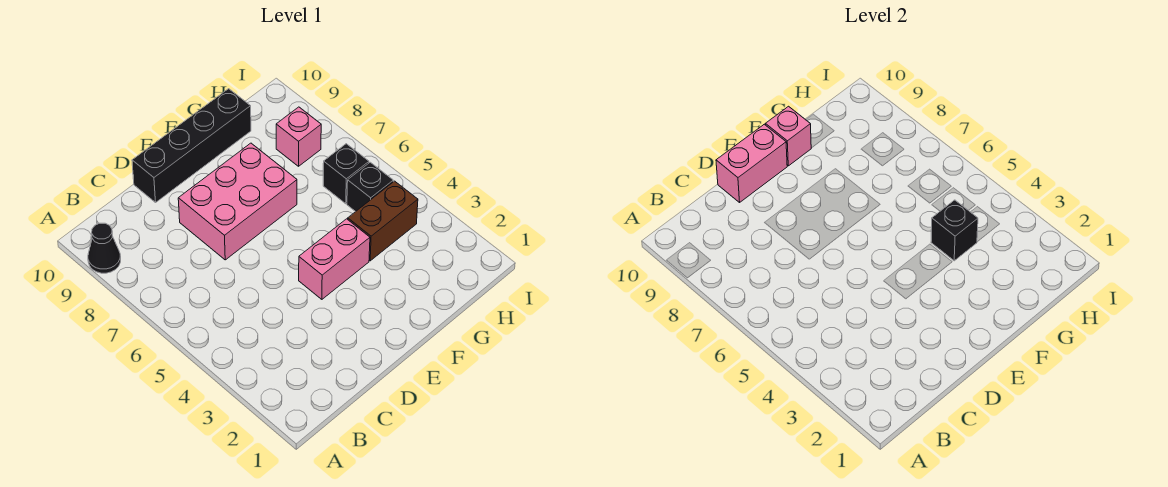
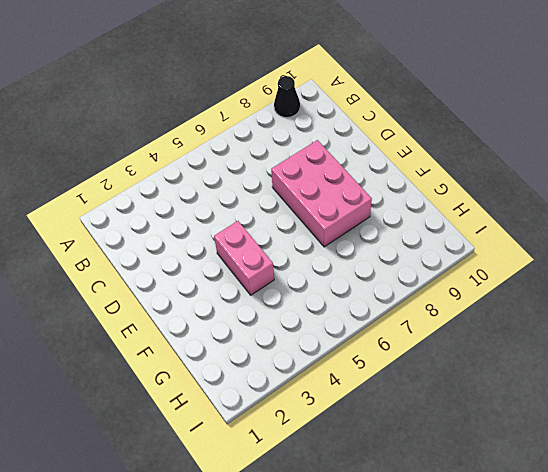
none -> black 1x4 brick [132,89,251,202]
none -> brown 1x2 brick [348,181,418,261]

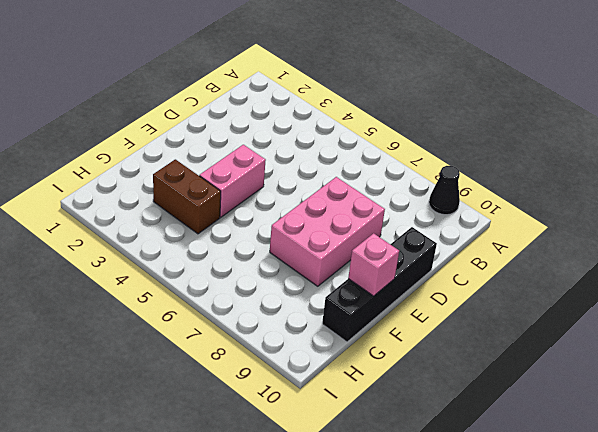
brown 1x2 brick [153,159,221,234] -> brown 1x2 brick turned to [348,181,418,261]
none -> black 1x1 brick [347,162,393,212]
none -> black 1x1 brick [323,144,369,204]

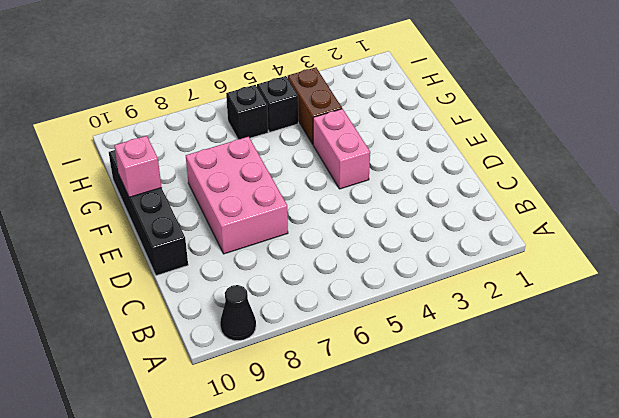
none -> pink 1x1 brick [276,107,321,166]
none -> pink 1x2 brick [716,124,787,202]

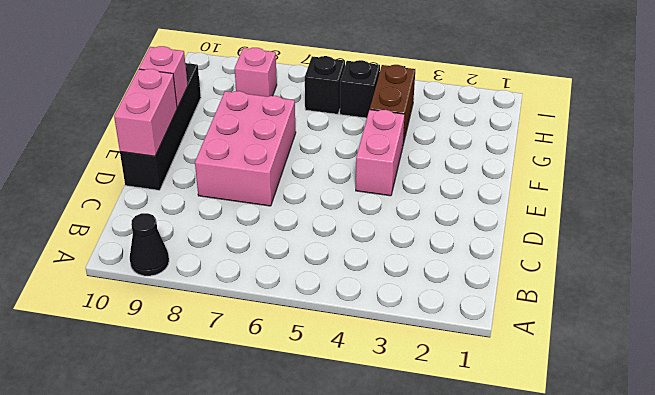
none -> black 1x1 brick [931,200,978,261]

